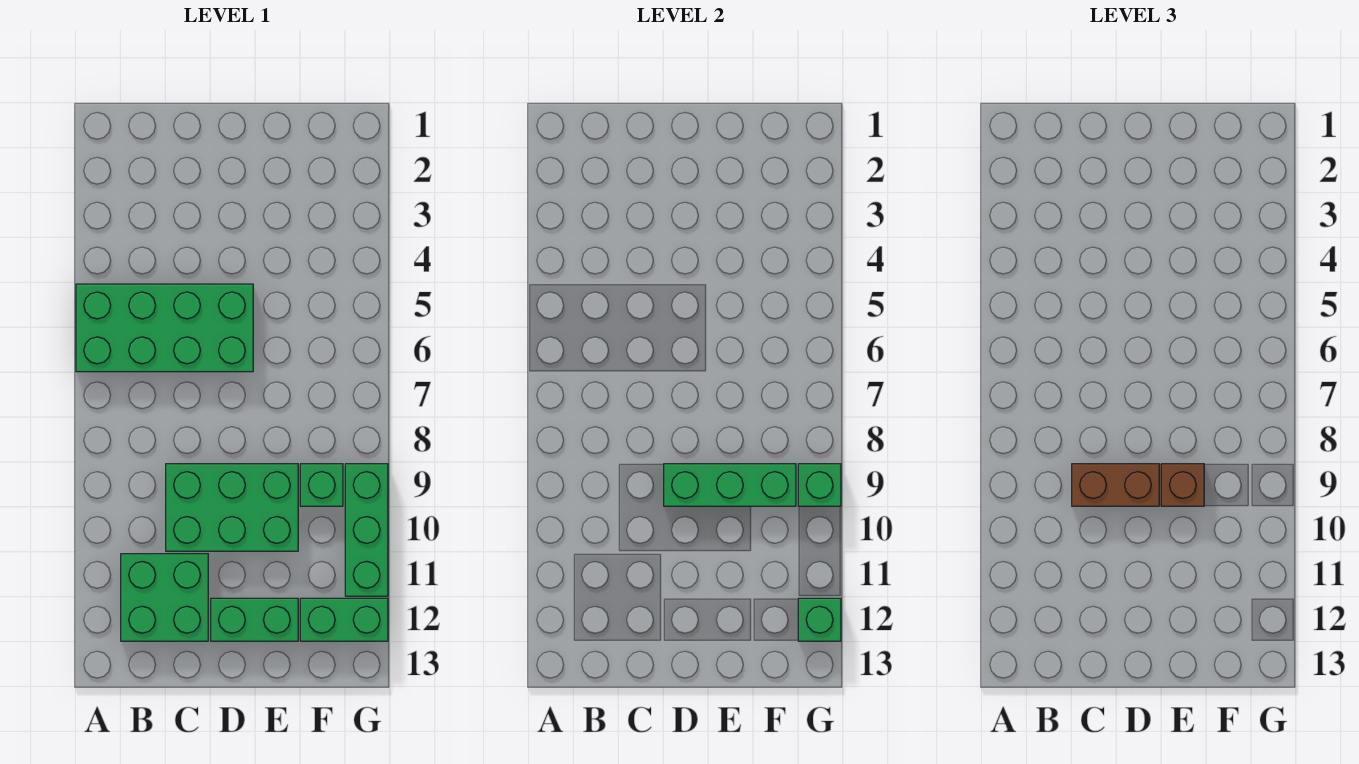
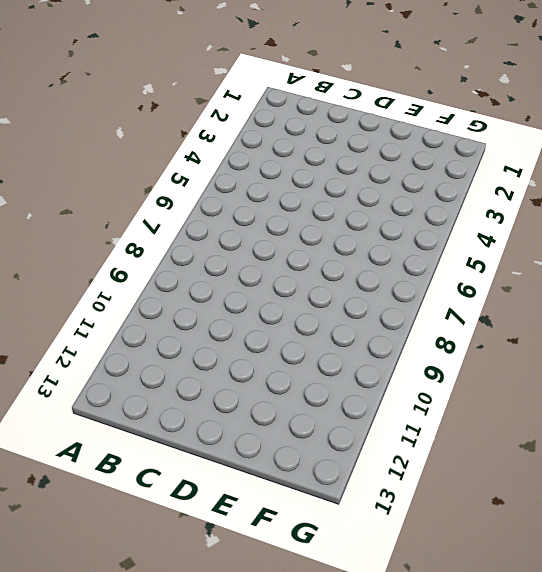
none -> green 2x4 brick [76,284,253,372]
none -> green 2x2 brick [121,554,208,641]
none -> green 2x3 brick [166,464,298,551]

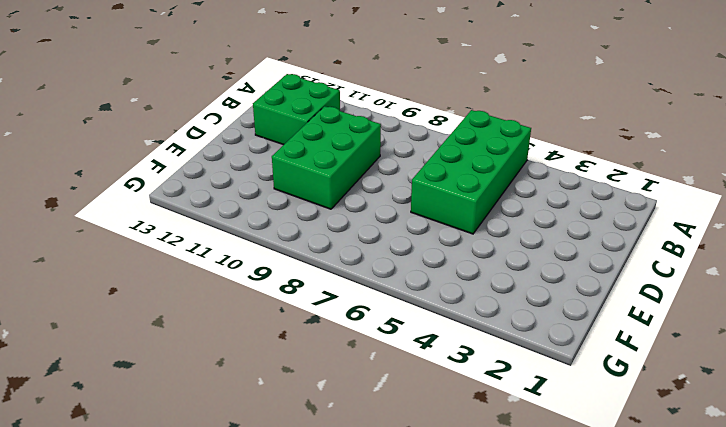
none -> green 1x2 brick [211,598,298,641]
none -> green 1x1 brick [300,464,343,506]
none -> green 1x2 brick [300,598,388,641]

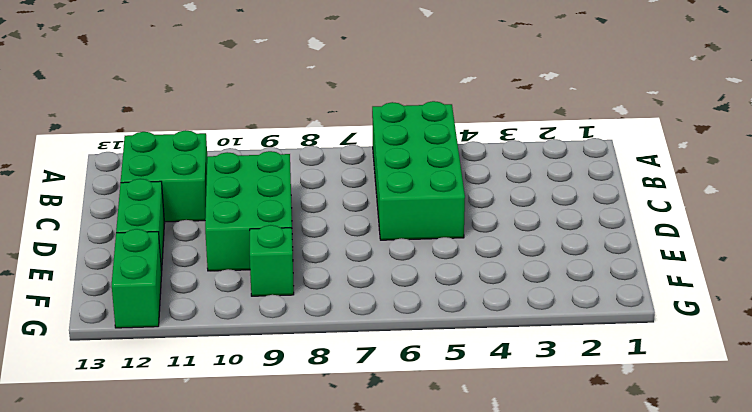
none -> green 1x3 brick [345,464,388,596]
none -> green 1x3 brick [664,464,796,506]
none -> green 1x1 brick [798,464,841,506]

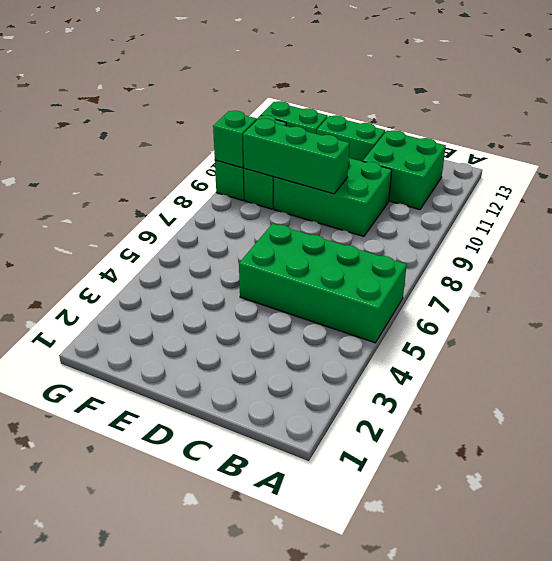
none -> green 1x1 brick [798,598,841,641]
none -> brown 1x2 brick [1072,464,1159,506]
none -> brown 1x1 brick [1161,464,1204,506]

